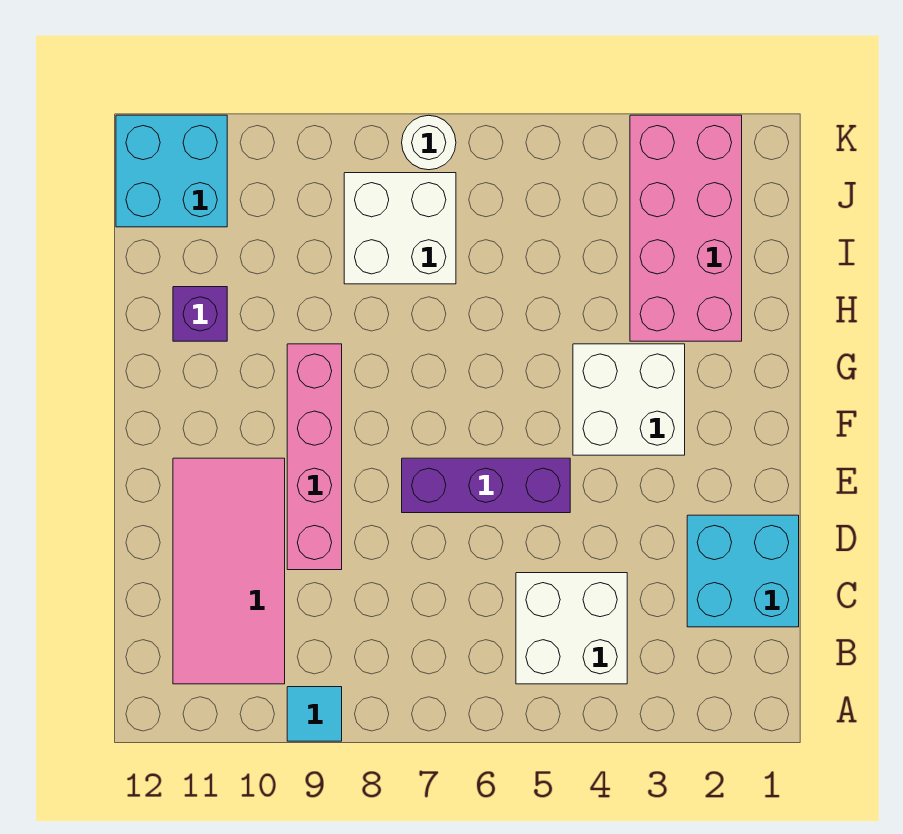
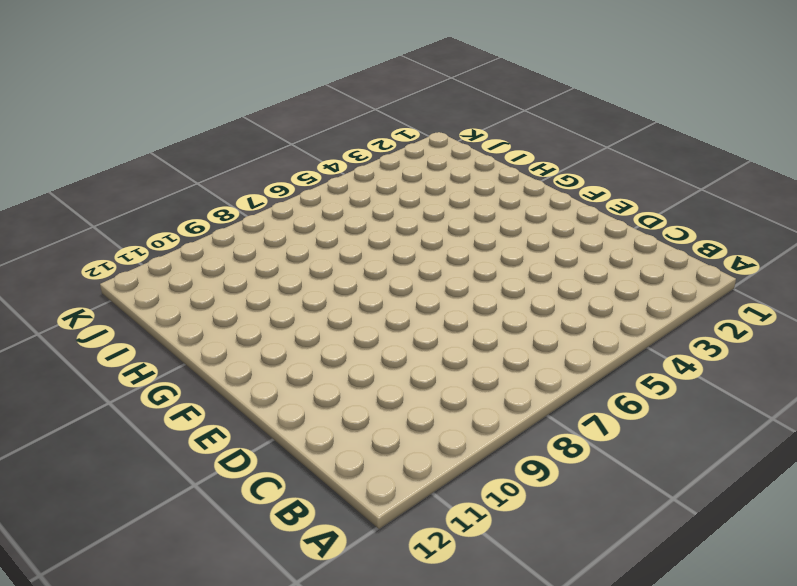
none -> cyan 1x1 tile [287,687,342,741]
none -> white 2x2 brick [516,573,627,684]
none -> pink 2x4 tile [173,458,285,684]

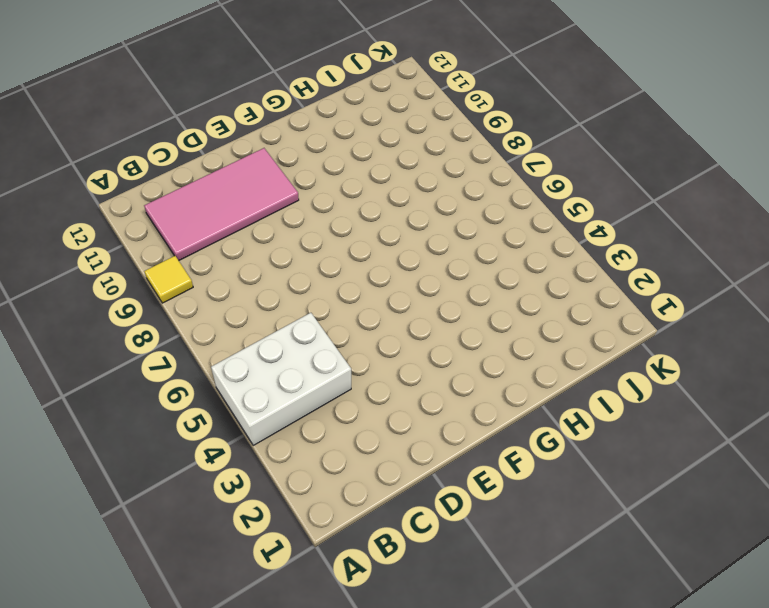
white 2x3 brick [211,313,351,445] -> white 2x2 brick [516,573,627,684]
yellow 1x1 tile [144,256,193,303] -> cyan 1x1 tile [287,687,342,741]
none -> cyan 2x2 brick [687,515,799,627]
none -> pink 1x4 brick [287,344,342,570]
none -> purple 1x3 brick [402,458,570,513]

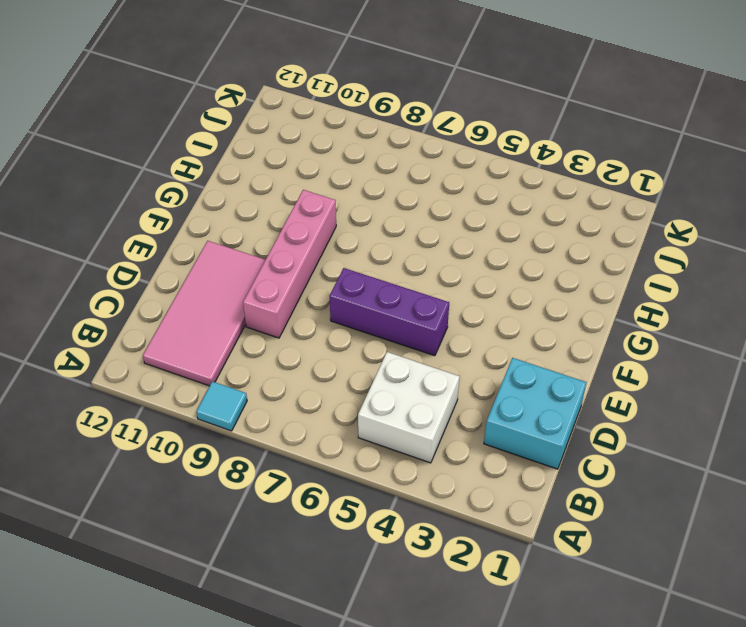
none -> white 2x2 brick [573,344,685,455]
none -> pink 2x4 brick [630,115,742,341]
none -> purple 1x1 brick [173,287,227,341]

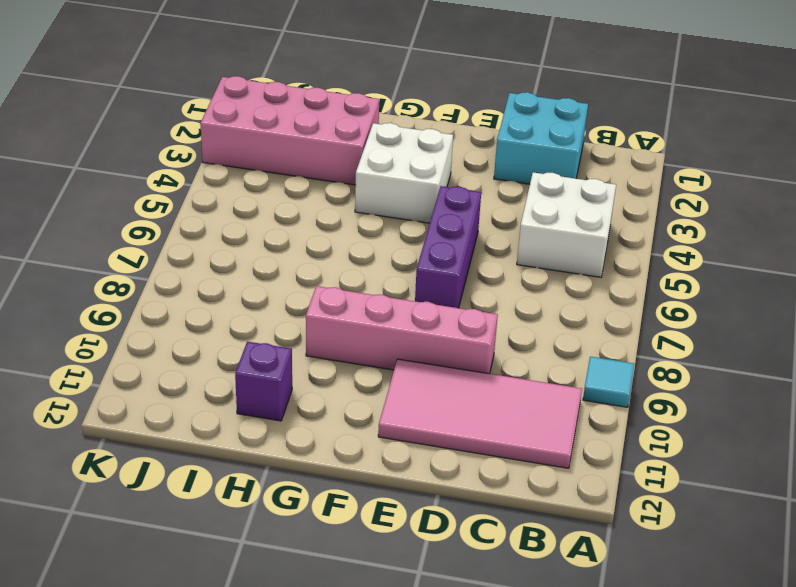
none -> white 2x2 brick [344,173,456,284]
none -> cyan 2x2 brick [116,115,227,227]
none -> white 1x1 round brick [402,115,456,170]

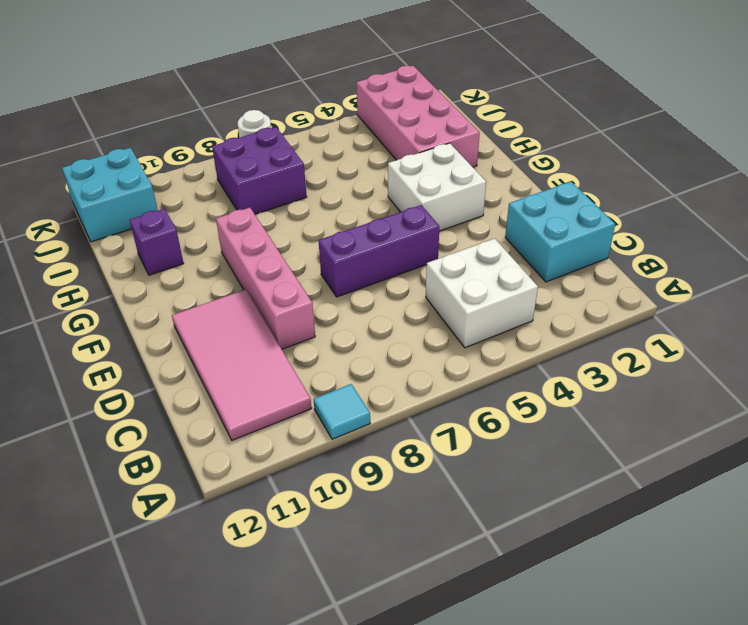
purple 2x2 brick [212,127,307,214] -> white 2x2 brick [344,173,456,284]

